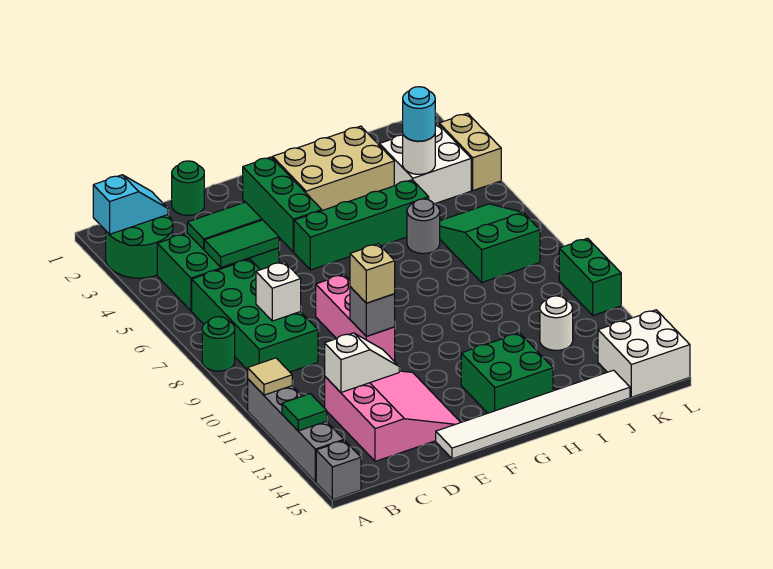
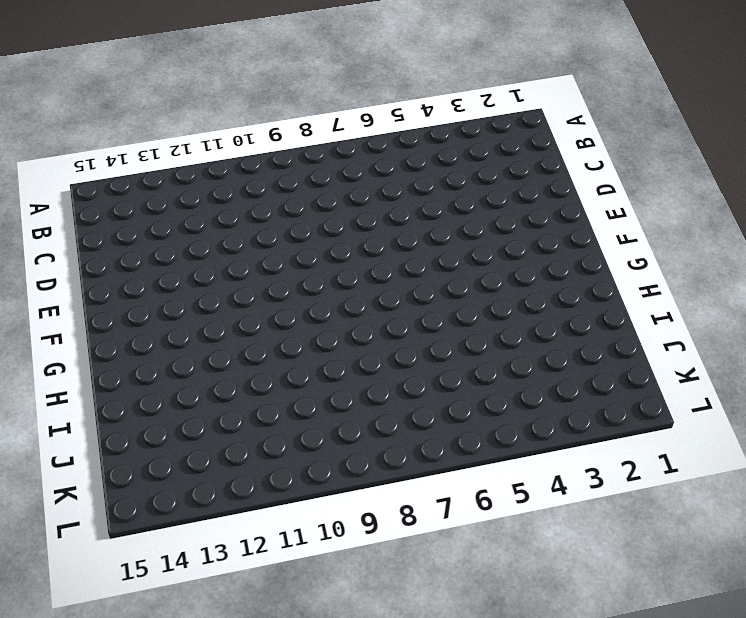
none -> green 2x2 round brick [106,215,173,278]
none -> green 1x1 round brick [202,317,235,371]
none -> grey 1x4 brick [248,379,344,482]
none -> grey 1x1 brick [316,440,361,500]

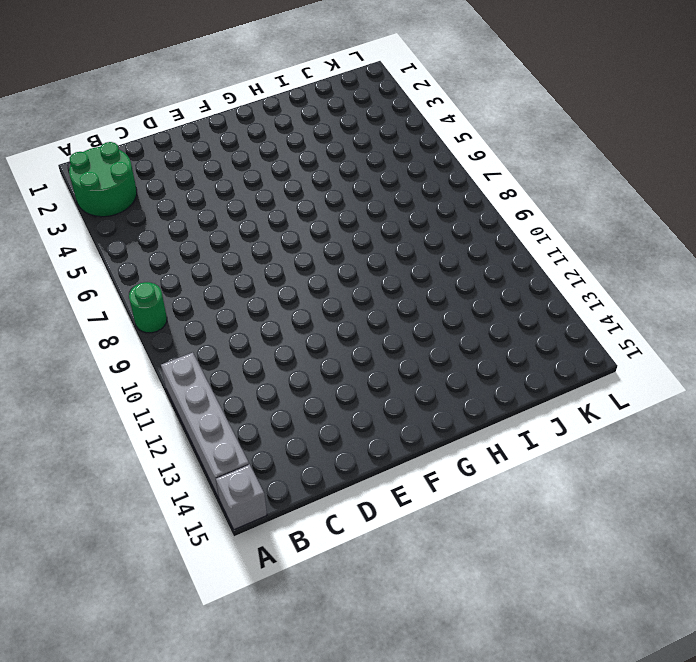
none -> green 2x3 brick [157,233,279,311]
none -> green 2x4 brick [192,259,318,372]
none -> pink 3x3 slope [325,371,461,461]
none -> green 1x1 round brick [172,161,204,215]

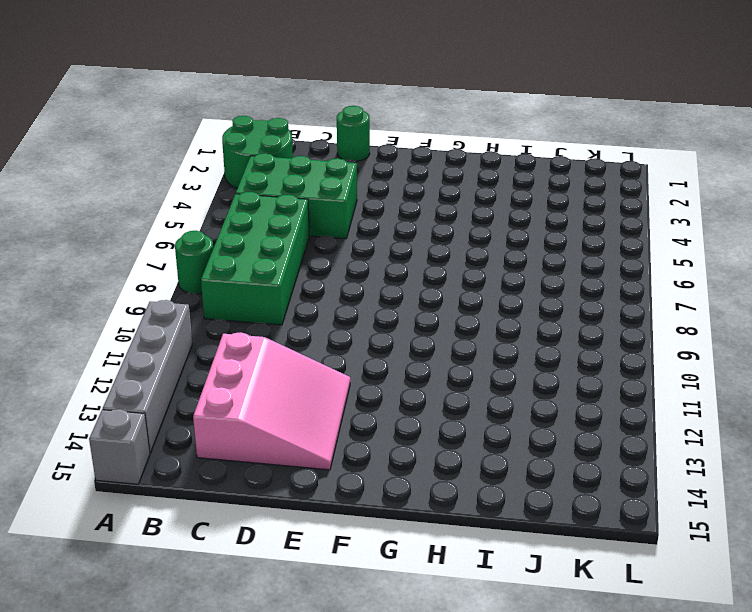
none -> pink 1x3 brick [316,275,395,360]
none -> white 1x6 tile [436,370,630,459]
none -> green 1x3 brick [243,157,322,252]
none -> green 1x4 brick [294,180,429,270]

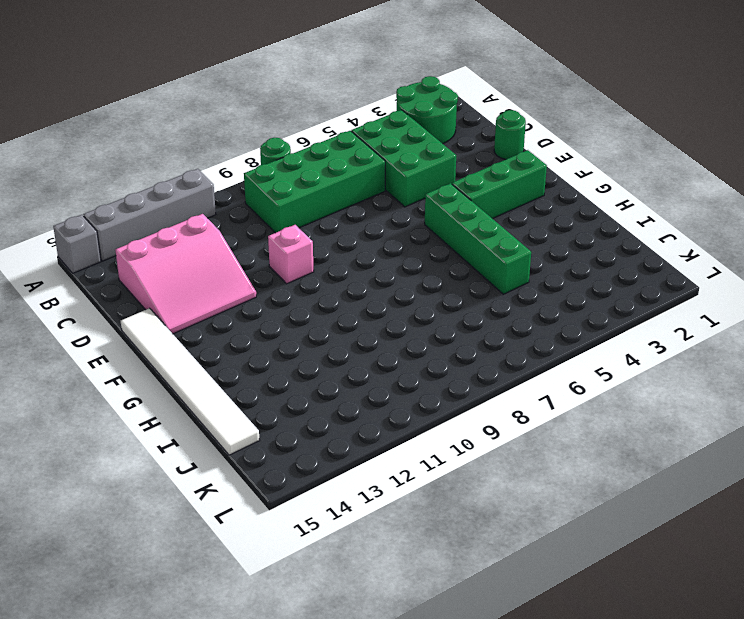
pink 1x1 brick [268,225,314,284] -> pink 1x3 brick [316,275,395,360]
none -> tan 2x3 brick [273,126,394,210]
none -> green 2x2 brick [461,333,553,413]
none -> grey 1x1 round brick [407,199,440,254]
none -> white 2x2 brick [379,124,471,204]

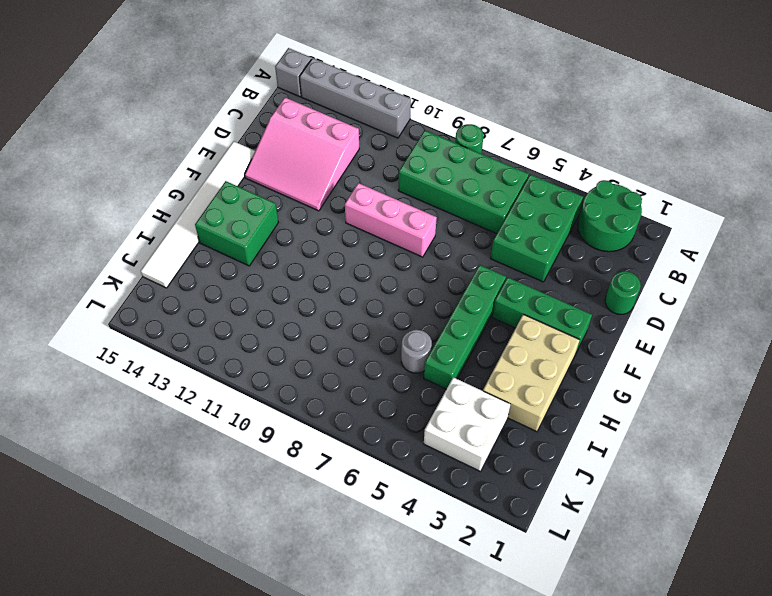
none -> green 2x3 slope [440,204,540,282]
none -> white 1x1 round brick [540,296,573,350]
none -> white 2x2 brick [598,310,690,397]
none -> tan 1x2 brick [439,113,501,190]

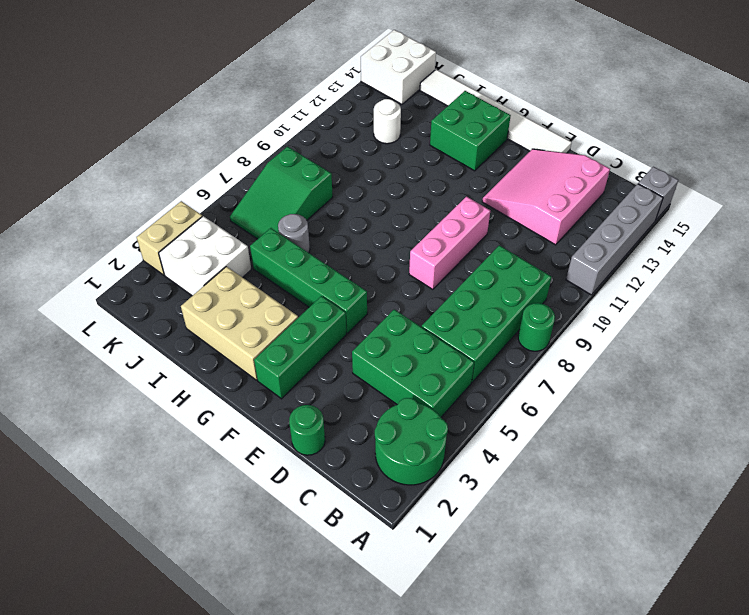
none -> green 1x2 brick [559,238,621,315]
none -> cyan 1x2 slope [93,175,168,234]
none -> tan 1x1 tile [248,358,292,395]
none -> green 1x1 tile [282,394,327,431]

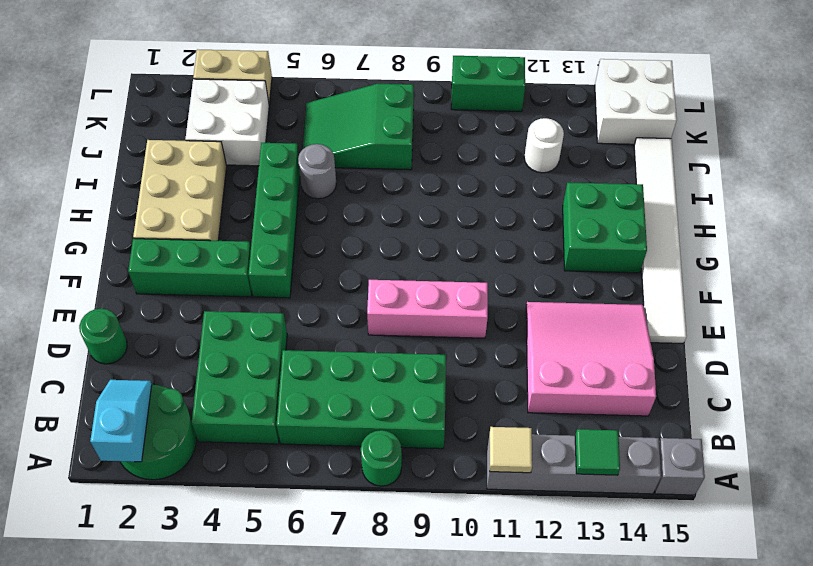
none -> green 1x2 tile [187,202,262,249]
none -> green 1x2 tile [204,220,279,267]
none -> white 1x1 brick [256,262,301,321]
none -> white 1x2 slope [325,333,399,392]

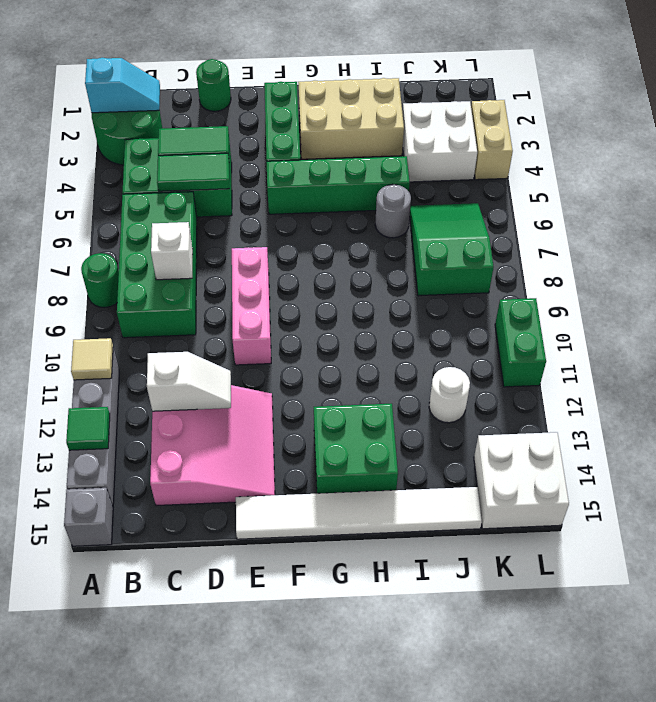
none -> grey 1x1 brick [350,287,395,336]
none -> white 1x1 round brick [403,134,435,174]
none -> tan 1x1 brick [350,244,395,303]
none -> cyan 1x1 round brick [403,87,435,141]

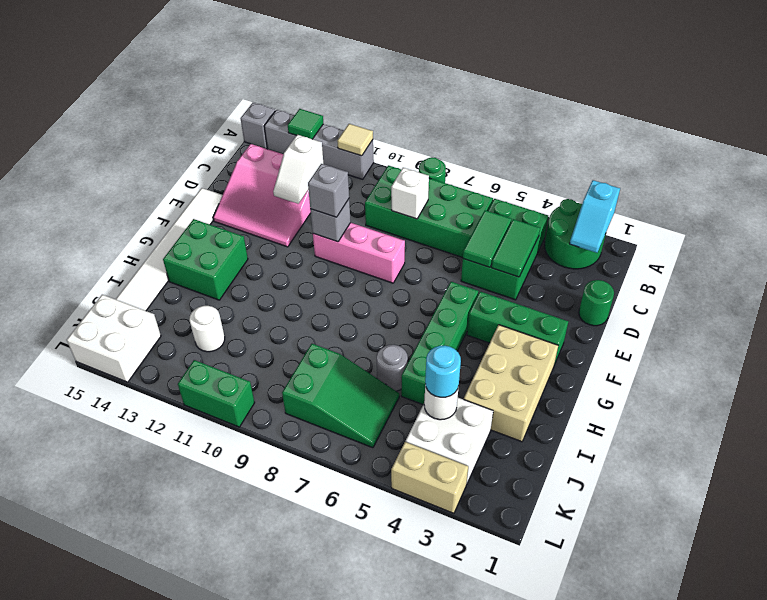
grey 1x1 brick [308,164,349,217] -> tan 1x1 brick [350,244,395,303]

